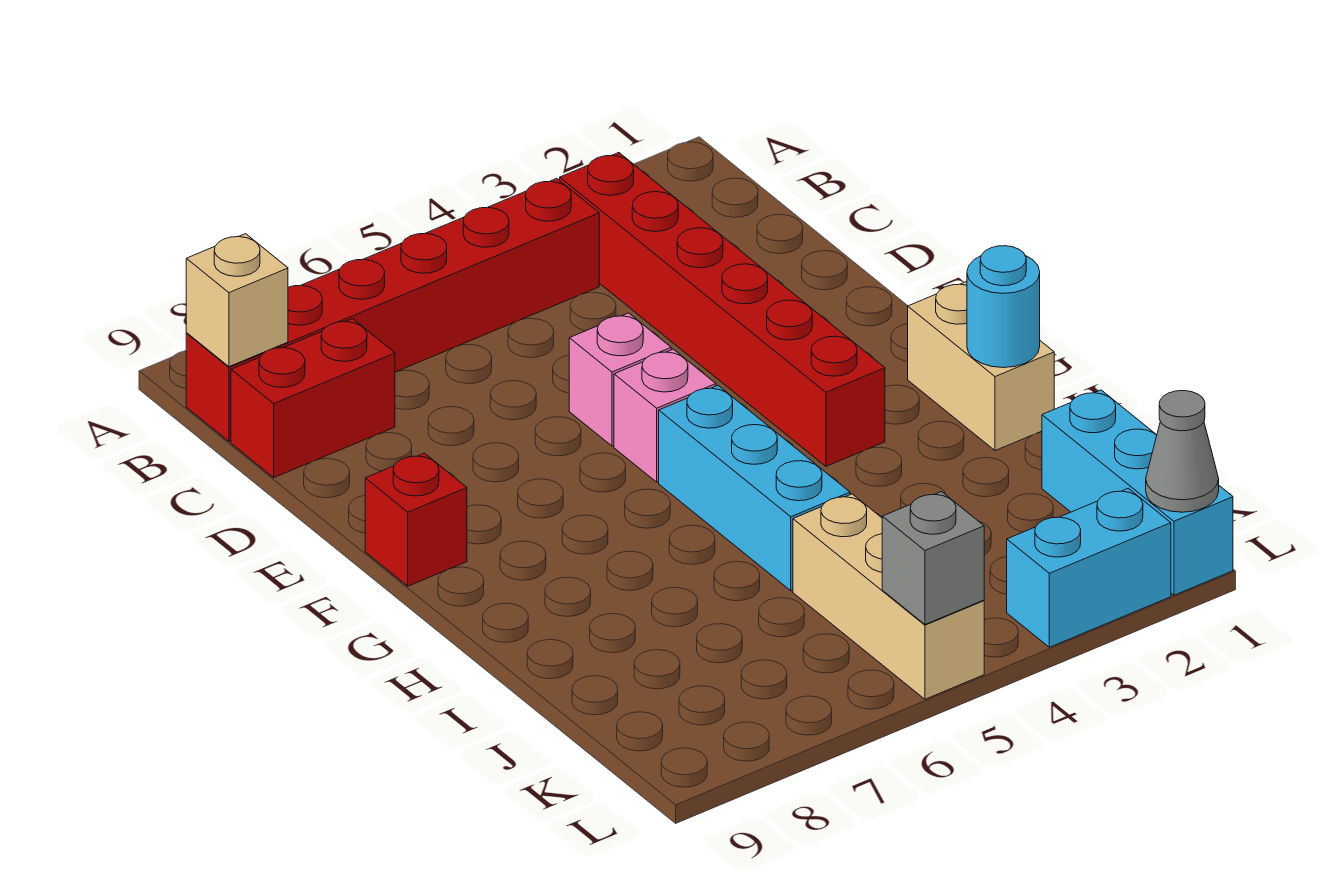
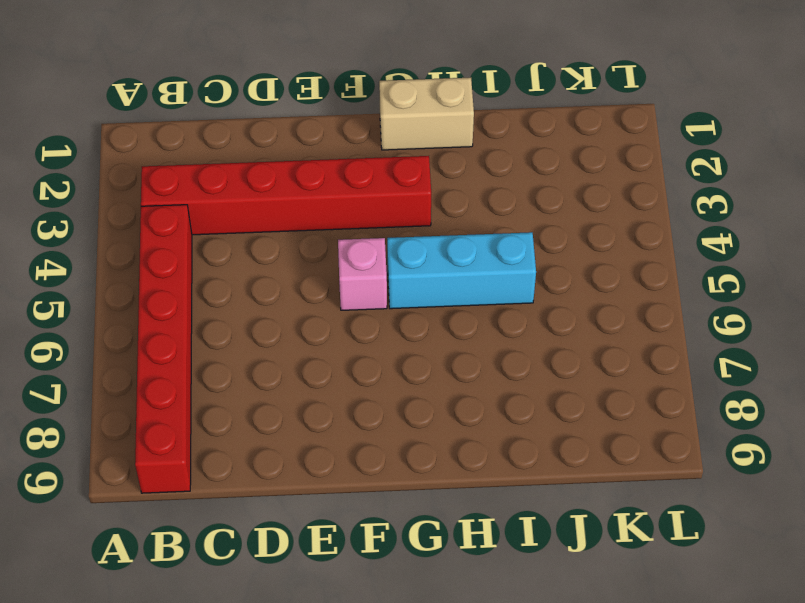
none -> red 1x2 brick [231,319,395,477]
none -> pink 1x1 brick [569,313,671,446]
none -> red 1x1 brick [365,453,467,586]

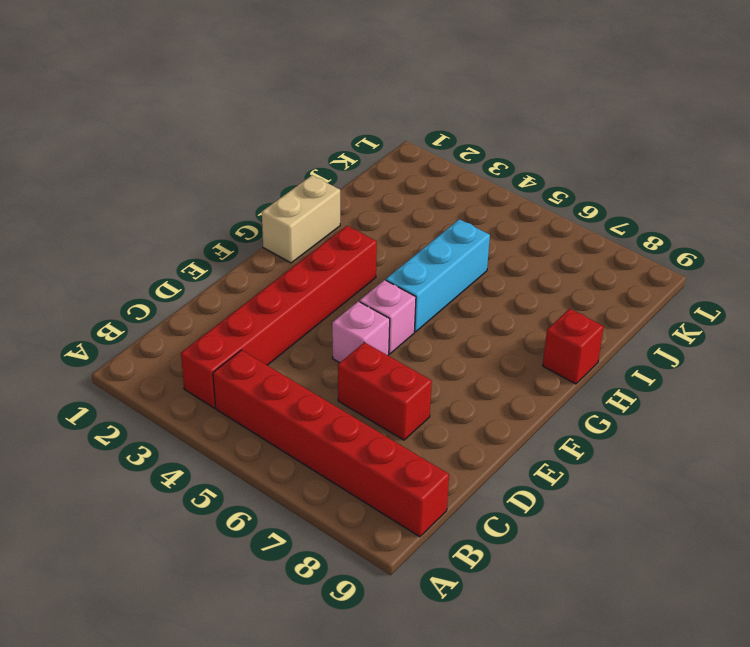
red 1x2 brick [338,342,432,440] -> red 1x2 brick moved to [231,319,395,477]
red 1x1 brick [543,309,604,384] -> red 1x1 brick moved to [365,453,467,586]
none -> cyan 1x3 brick [1042,390,1233,595]
none -> tan 1x3 brick [793,494,984,699]
none -> cyan 1x2 brick [1007,488,1171,647]

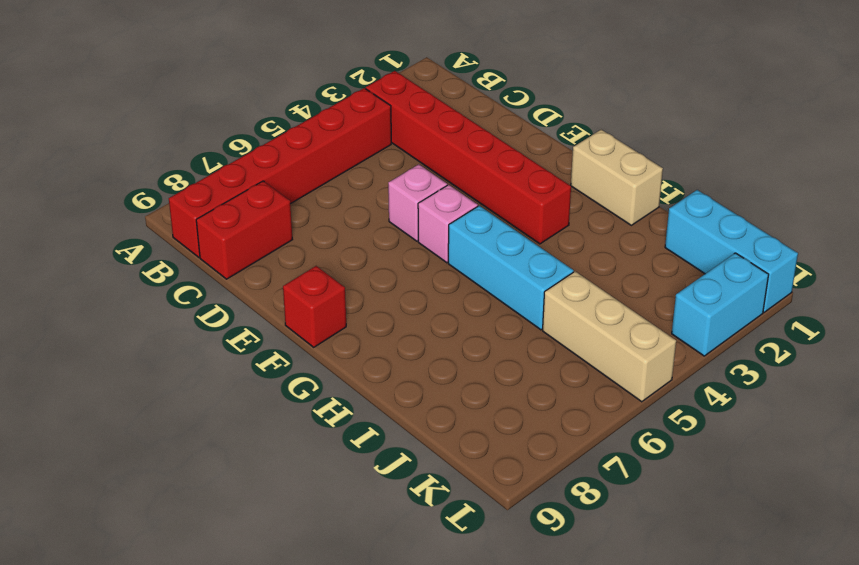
none -> tan 1x1 brick [186,234,288,367]
none -> cyan 1x1 round brick [967,246,1040,368]
none -> grey 1x1 cone [1146,391,1219,512]

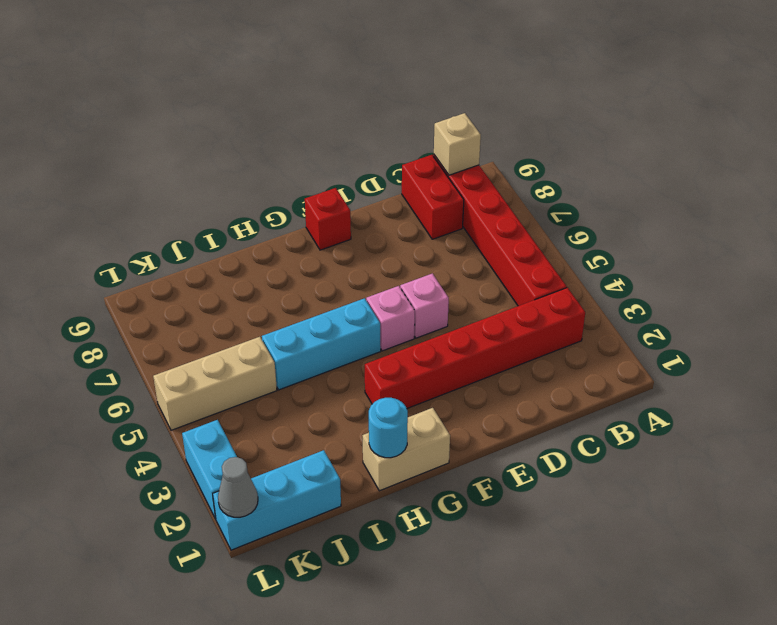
none -> grey 1x1 brick [882,492,984,624]

